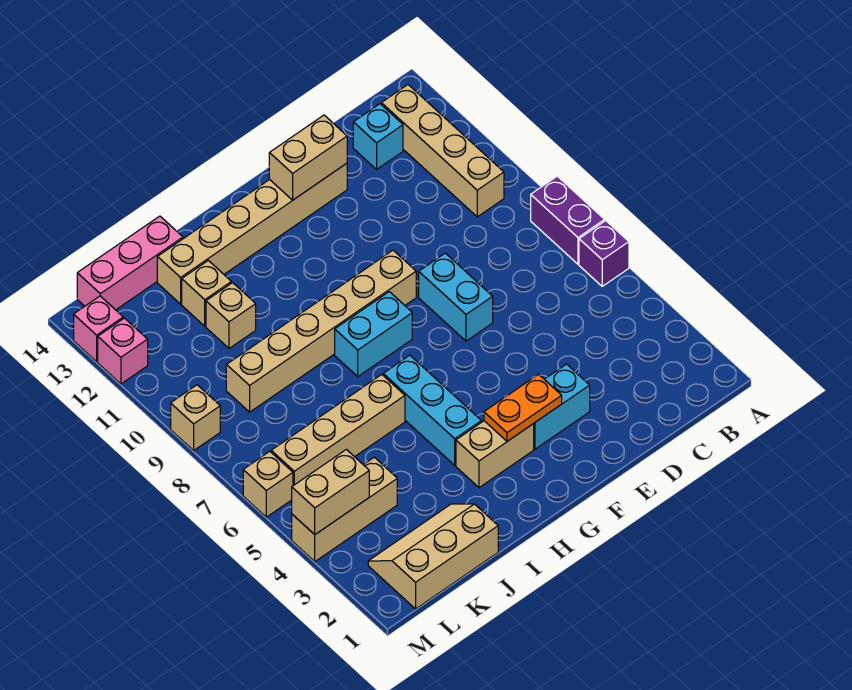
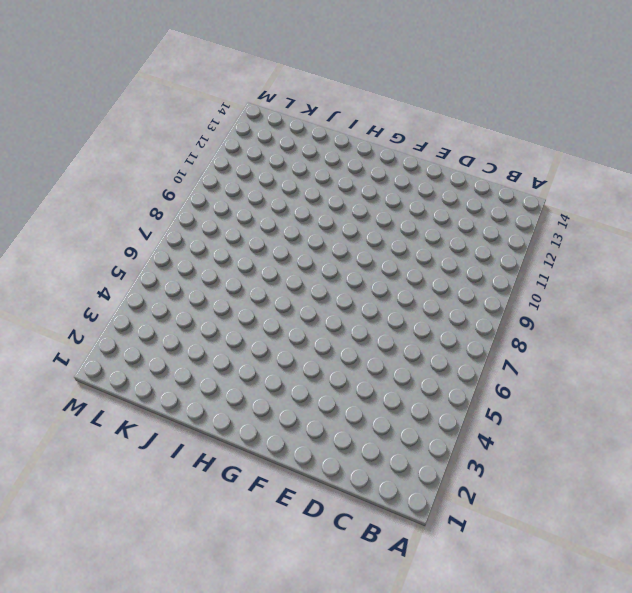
none -> purple 1x1 brick [579,221,629,286]
none -> purple 1x2 brick [531,176,605,264]
none -> tan 1x4 brick [381,85,504,217]

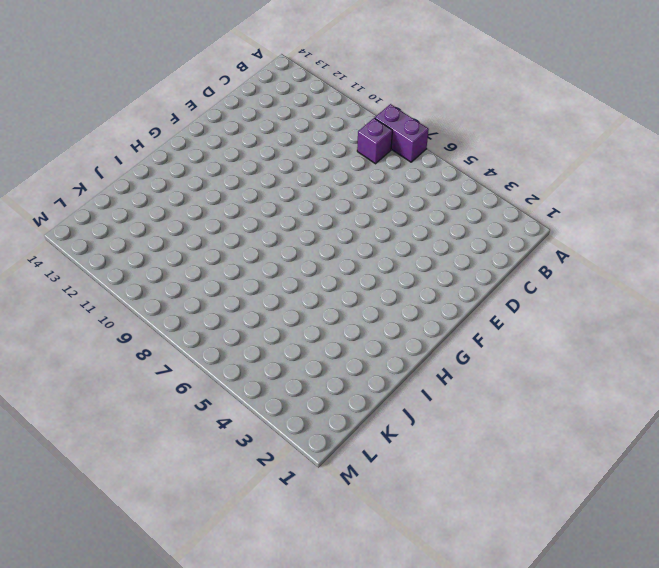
purple 1x1 brick [357,118,392,164] -> purple 1x1 brick moved to [579,221,629,286]
none -> tan 1x4 brick [381,85,504,217]
none -> cyan 1x1 brick [353,104,403,169]
none -> cyan 1x2 brick [534,364,590,449]

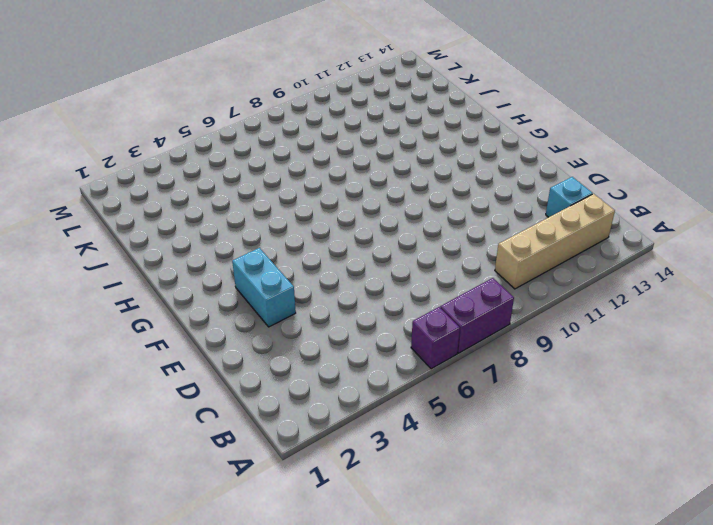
none -> cyan 1x2 brick [419,253,493,341]
none -> tan 1x6 brick [157,163,347,304]
none -> tan 1x6 brick [226,250,416,412]

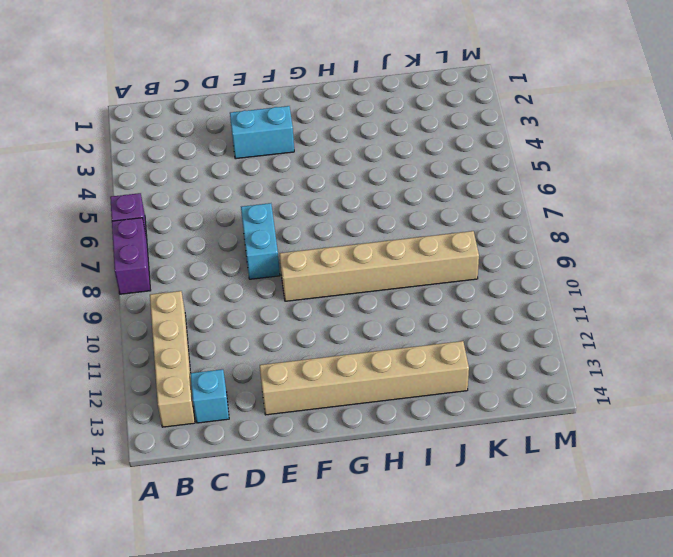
none -> tan 1x2 brick [456,421,534,488]
none -> cyan 1x2 brick [335,292,412,377]
none -> cyan 1x3 brick [383,355,481,465]

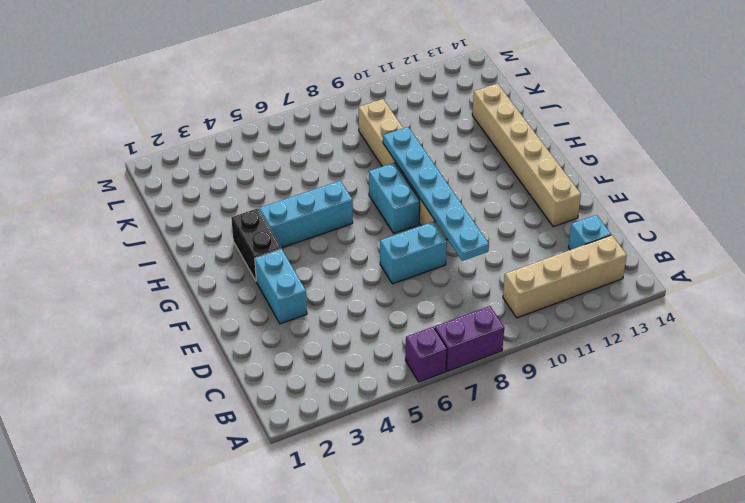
cyan 1x6 plate [383,127,489,261] -> none
black 1x2 brick [231,208,281,281] -> tan 1x2 brick [456,421,534,488]
none -> tan 1x4 brick [271,375,405,486]
none -> tan 2x3 slope [368,504,498,609]
none -> tan 1x1 brick [206,283,256,348]

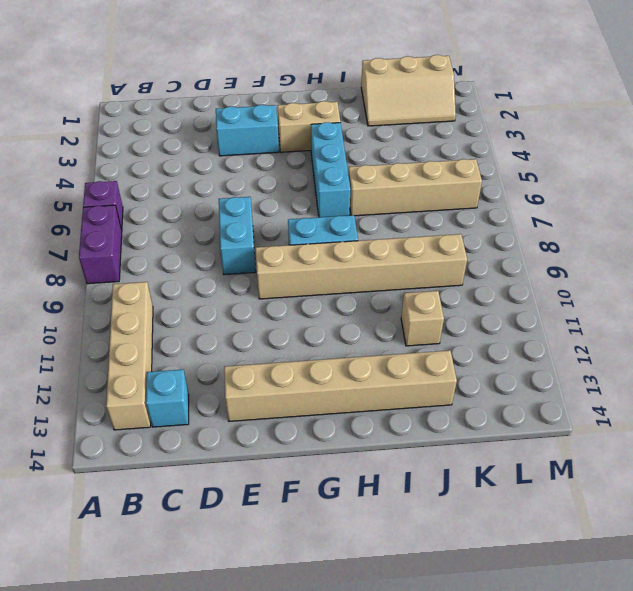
none -> tan 1x1 brick [182,260,231,326]
none -> pink 1x3 brick [77,216,183,310]
none -> tan 1x3 brick [292,457,397,562]

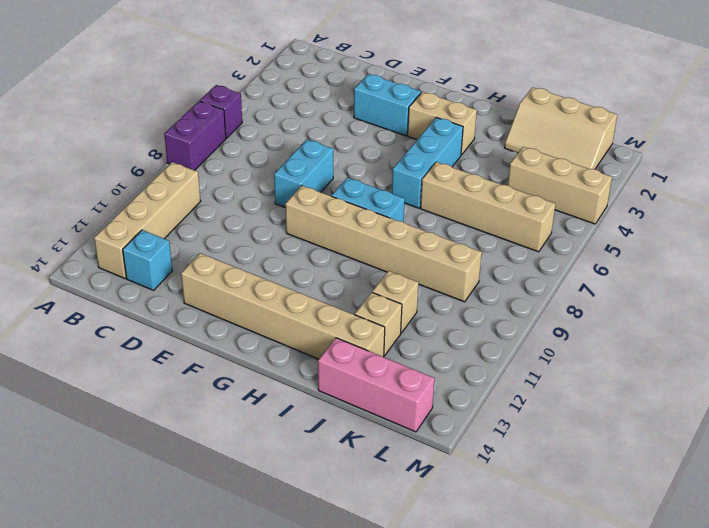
none -> tan 1x1 brick [243,451,293,517]
none -> tan 1x1 brick [171,385,220,450]
none -> pink 1x1 brick [98,318,148,384]

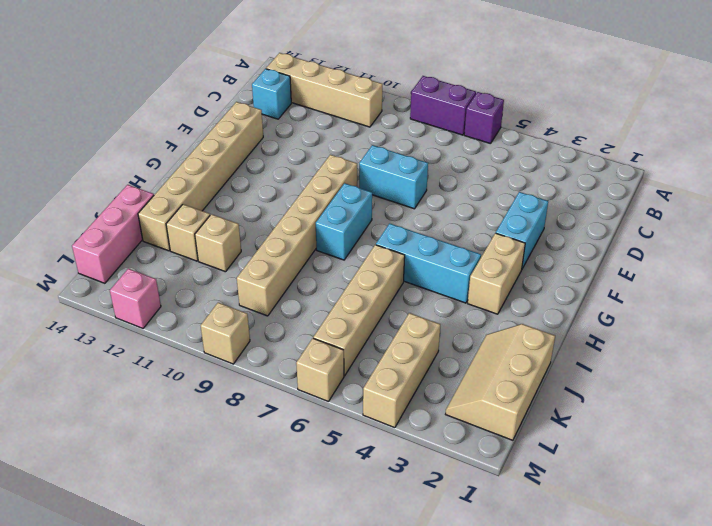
none -> pink 1x1 brick [74,296,123,362]
none -> tan 1x2 brick [269,115,347,200]
none -> orange 1x2 plate [484,374,562,441]

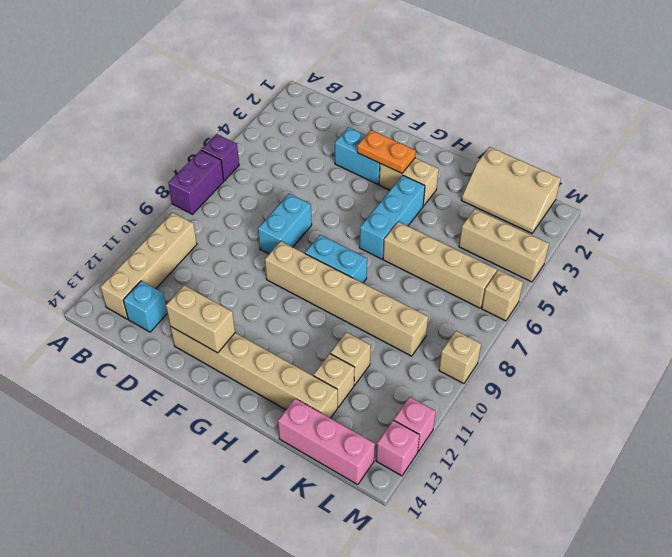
none -> tan 1x2 brick [292,449,369,534]

